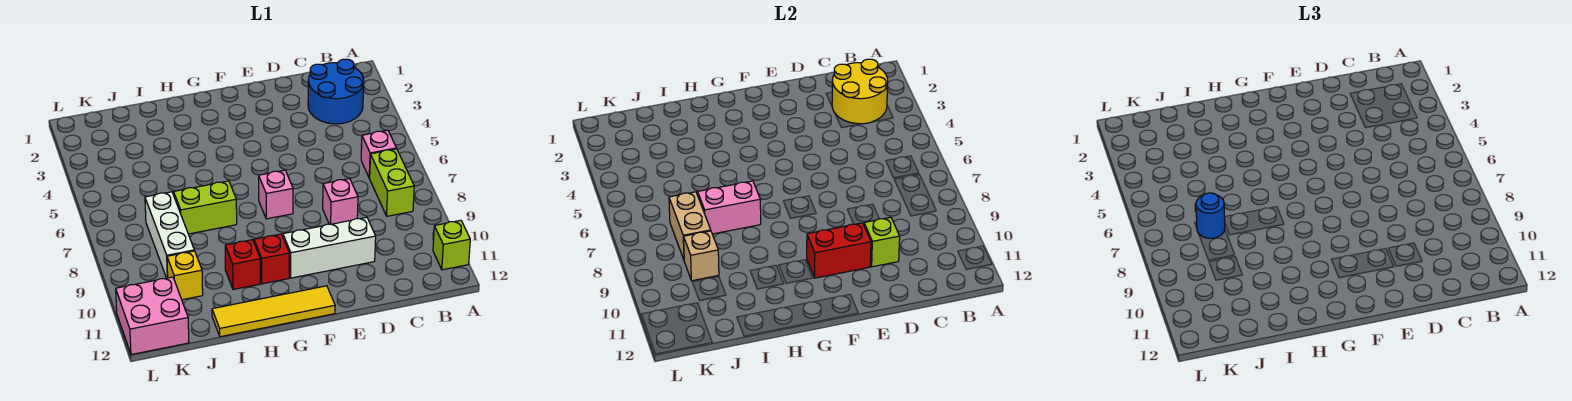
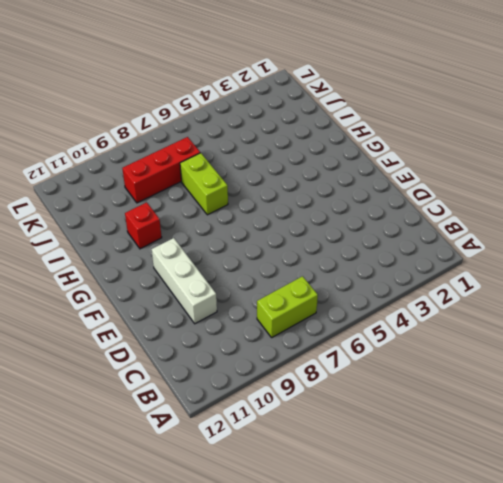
red 1x3 brick [122,137,200,203] -> white 1x3 brick [145,192,194,278]
none -> lime 1x1 brick [433,220,470,270]
none -> blue 2x2 round brick [308,59,364,124]
none -> pink 1x1 brick [361,130,396,178]

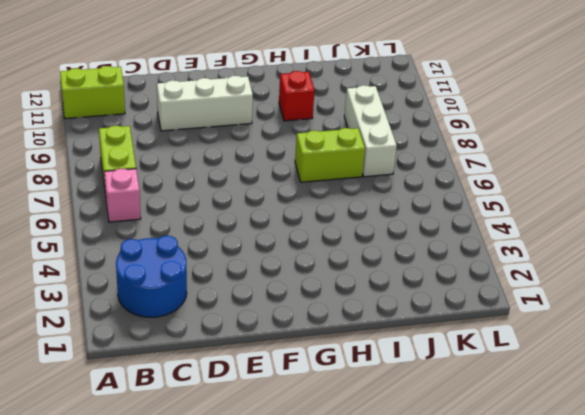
lime 1x2 brick [60,66,125,119] -> lime 1x1 brick [433,220,470,270]
none -> pink 1x1 brick [323,179,358,224]
none -> pink 1x1 brick [259,170,293,219]
none -> yellow 1x4 tile [212,286,335,337]

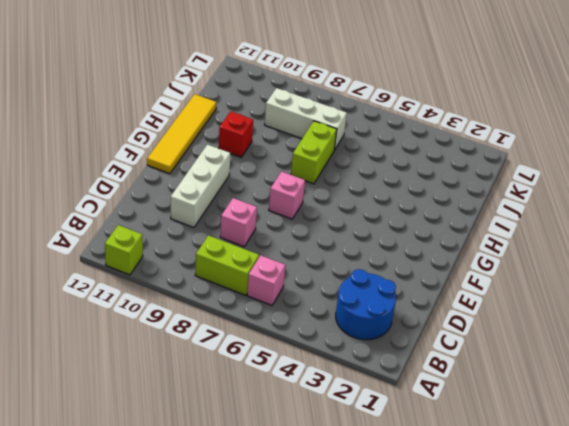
none -> red 1x1 brick [254,234,289,284]
none -> yellow 1x1 brick [167,251,203,300]
none -> pink 2x2 brick [116,277,189,355]

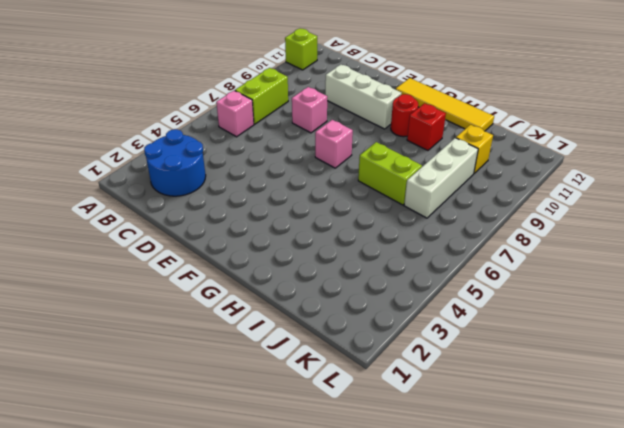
red 1x1 round brick [391,94,418,137] -> red 1x1 brick [254,234,289,284]
none -> pink 2x2 brick [116,277,189,355]
none -> yellow 2x2 round brick [832,59,888,124]
none -> lime 1x1 brick [864,217,900,267]

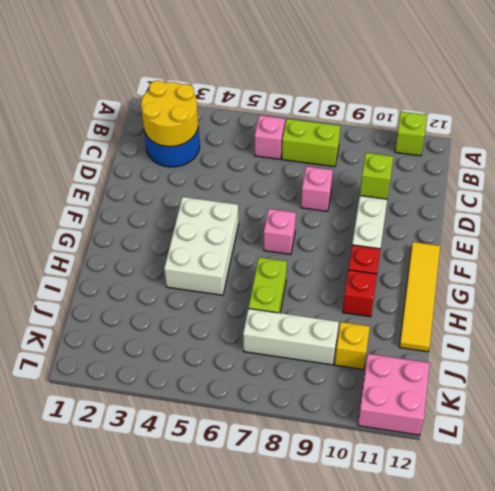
white 2x3 brick [164,197,239,295] -> none
none -> red 1x2 brick [807,223,871,278]
none -> pink 1x2 brick [698,181,761,234]
none -> tan 1x2 brick [669,192,711,259]

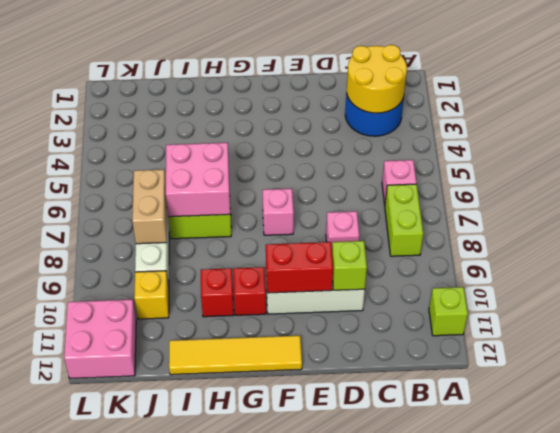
pink 2x2 brick [166,143,230,217] -> pink 1x2 brick [698,181,761,234]
none -> tan 1x1 brick [684,231,719,281]
none -> blue 1x1 round brick [1196,193,1225,238]

